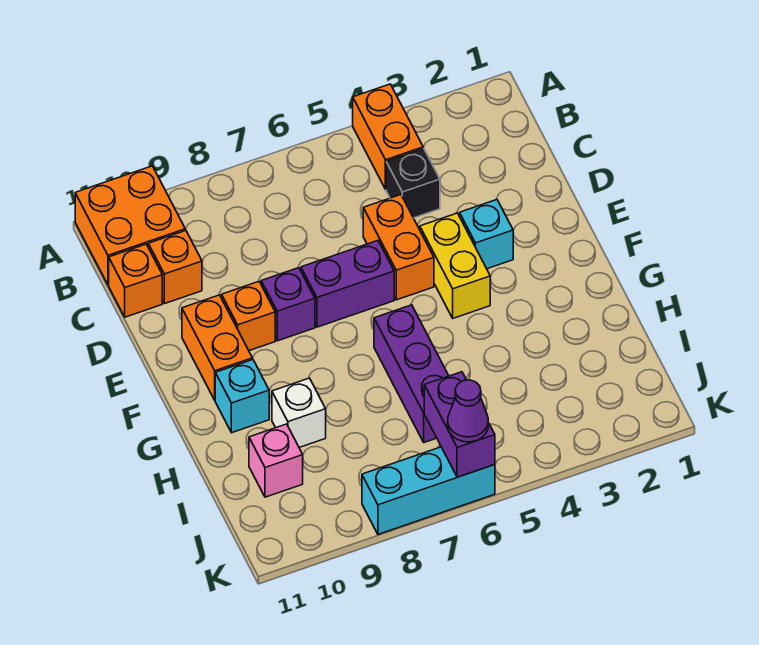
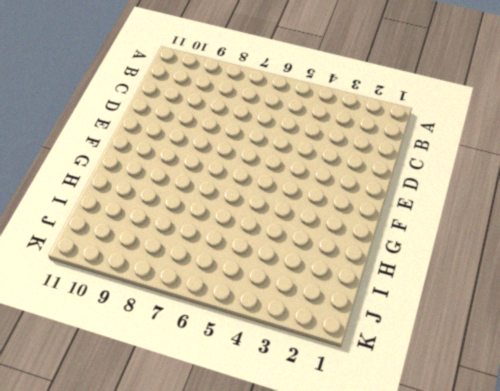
none -> orange 1x2 brick [353,84,423,189]
none -> orange 2x2 brick [75,166,185,285]
none -> black 1x1 brick [386,149,440,218]

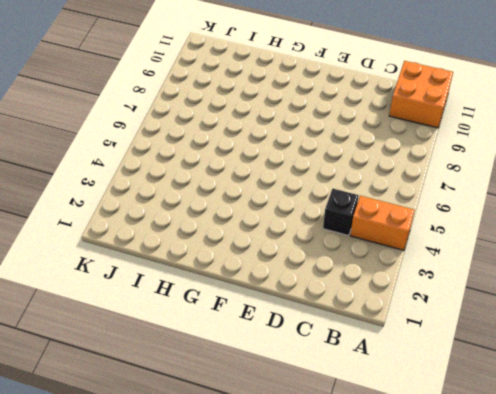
none -> orange 1x1 brick [148,230,202,304]
none -> orange 1x1 brick [109,244,162,317]
none -> orange 1x2 brick [363,195,434,300]

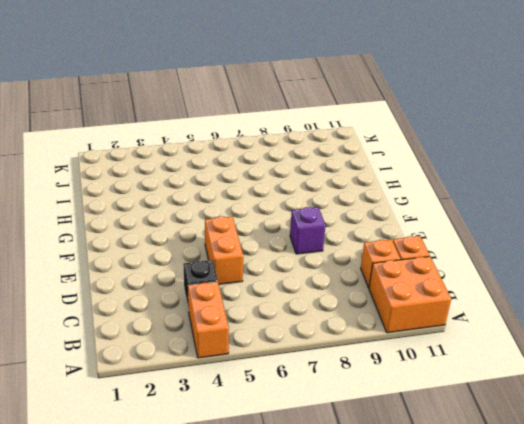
none -> cyan 1x1 brick [460,199,513,269]
none -> yellow 1x2 brick [420,213,490,318]
none -> purple 1x2 brick [301,241,394,327]

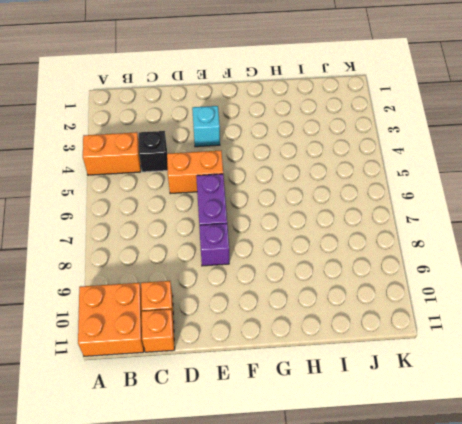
none -> yellow 1x2 brick [420,213,490,318]
none -> orange 1x1 brick [222,282,275,351]
none -> orange 1x2 brick [182,295,252,400]

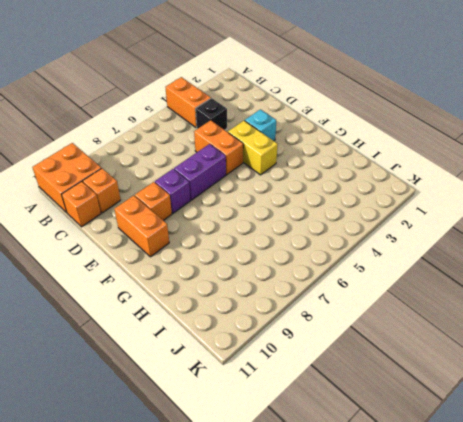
none -> purple 1x3 brick [374,305,449,442]
none -> cyan 1x1 brick [215,360,269,433]
none -> white 1x1 brick [272,378,326,447]

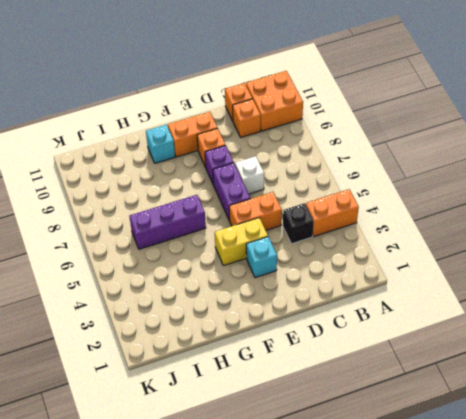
white 1x1 brick [235,156,264,194] -> white 1x1 brick moved to [272,378,326,447]
none -> pink 1x1 brick [249,424,303,497]
none -> cyan 1x3 brick [362,447,495,534]
none -> purple 1x2 brick [424,372,495,477]

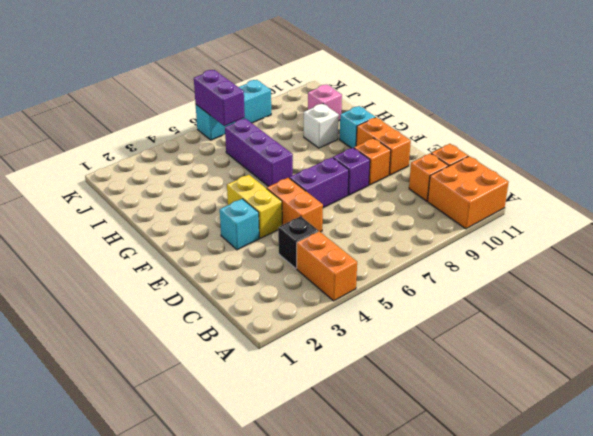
none -> purple 1x1 cone [448,380,488,442]

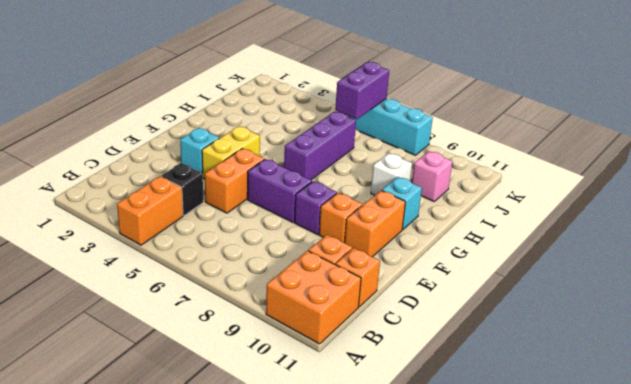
none -> purple 1x1 cone [448,380,488,442]

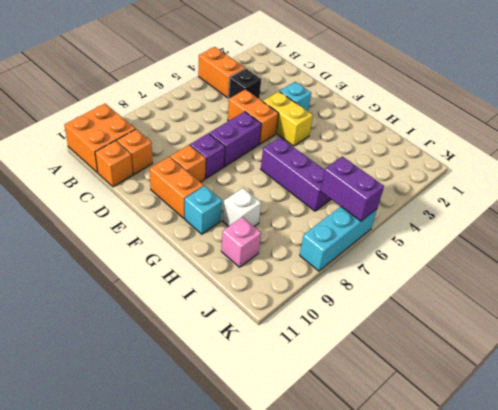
none -> purple 1x1 cone [448,380,488,442]

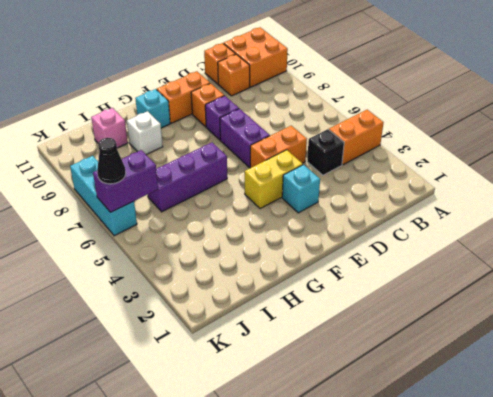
black 1x1 cone [97,138,126,184] -> purple 1x1 cone [448,380,488,442]

